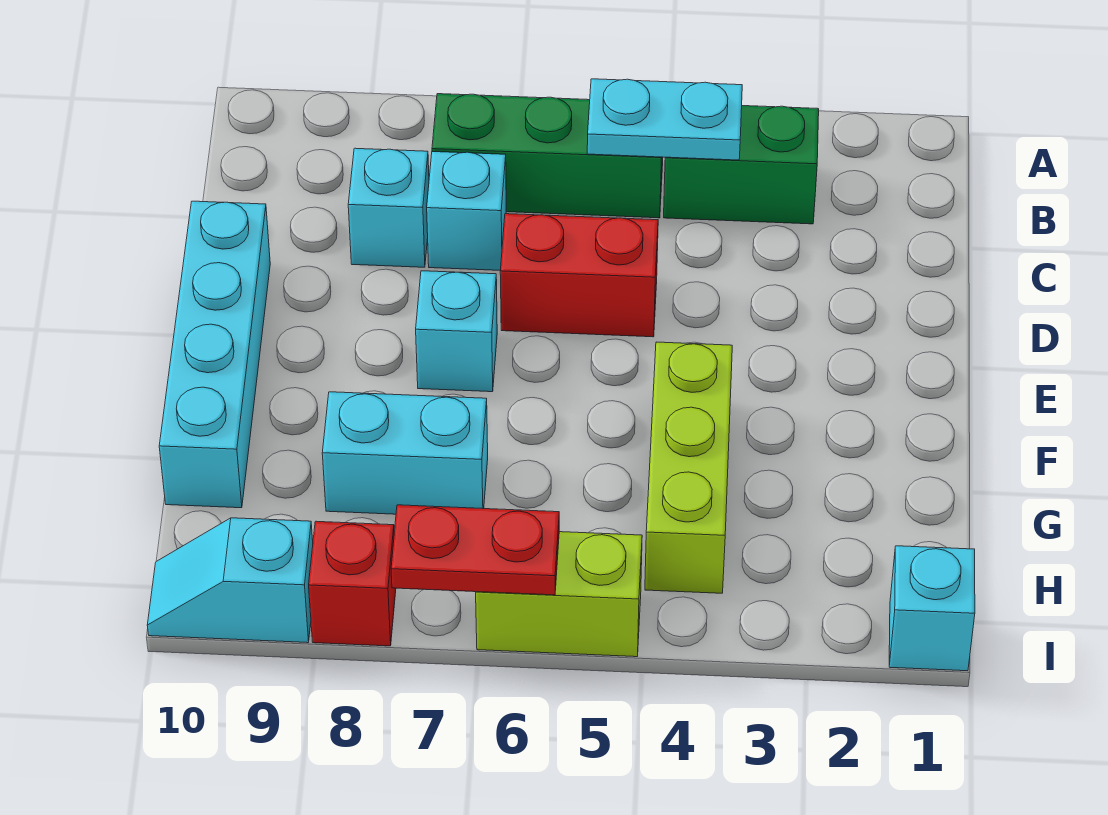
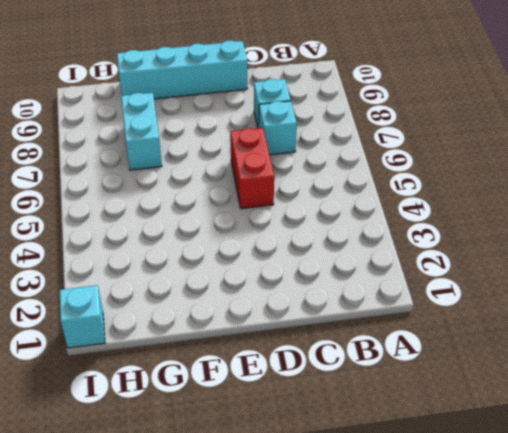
none -> green 1x2 brick [664,106,819,224]
none -> green 1x3 brick [432,94,663,218]
none -> cyan 1x1 brick [416,271,497,392]

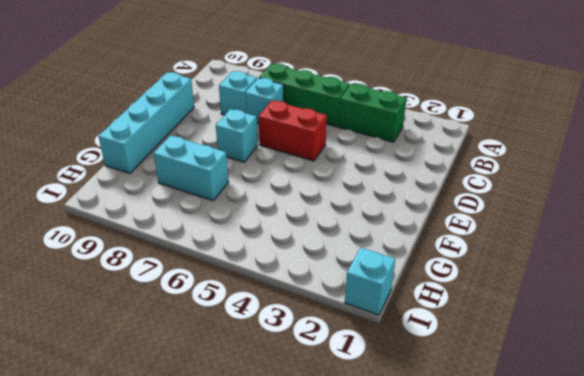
none -> lime 1x3 brick [645,342,732,593]
none -> lime 1x2 brick [476,532,642,657]
none -> red 1x1 brick [309,521,396,646]

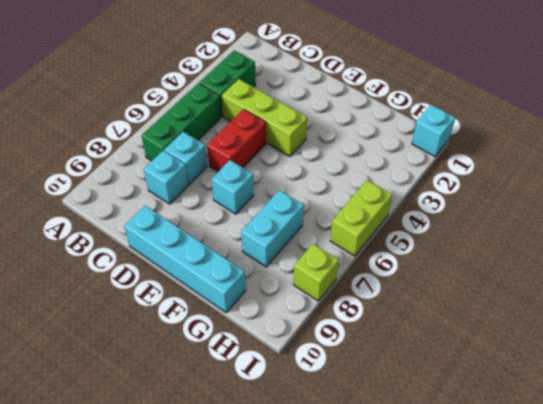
lime 1x3 brick [222,79,307,156] -> lime 1x3 brick moved to [645,342,732,593]
lime 1x1 brick [293,244,339,301] -> red 1x1 brick [309,521,396,646]
none -> cyan 1x2 slope [147,518,313,643]
none -> cyan 1x2 plate [587,79,742,160]
none -> red 1x2 plate [391,505,559,595]

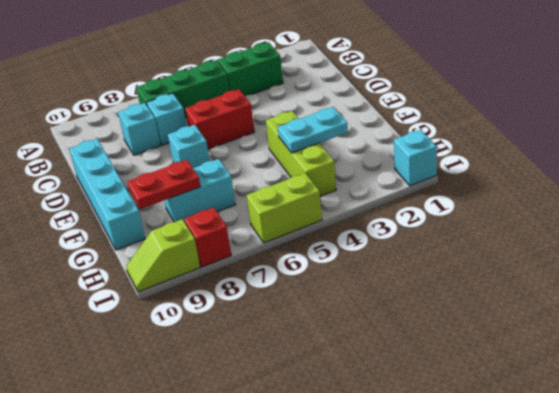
cyan 1x2 plate [278,107,348,153] -> cyan 1x2 plate moved to [587,79,742,160]
red 1x2 plate [127,160,201,209] -> red 1x2 plate moved to [391,505,559,595]
lime 1x2 slope [126,219,200,292] -> cyan 1x2 slope [147,518,313,643]

